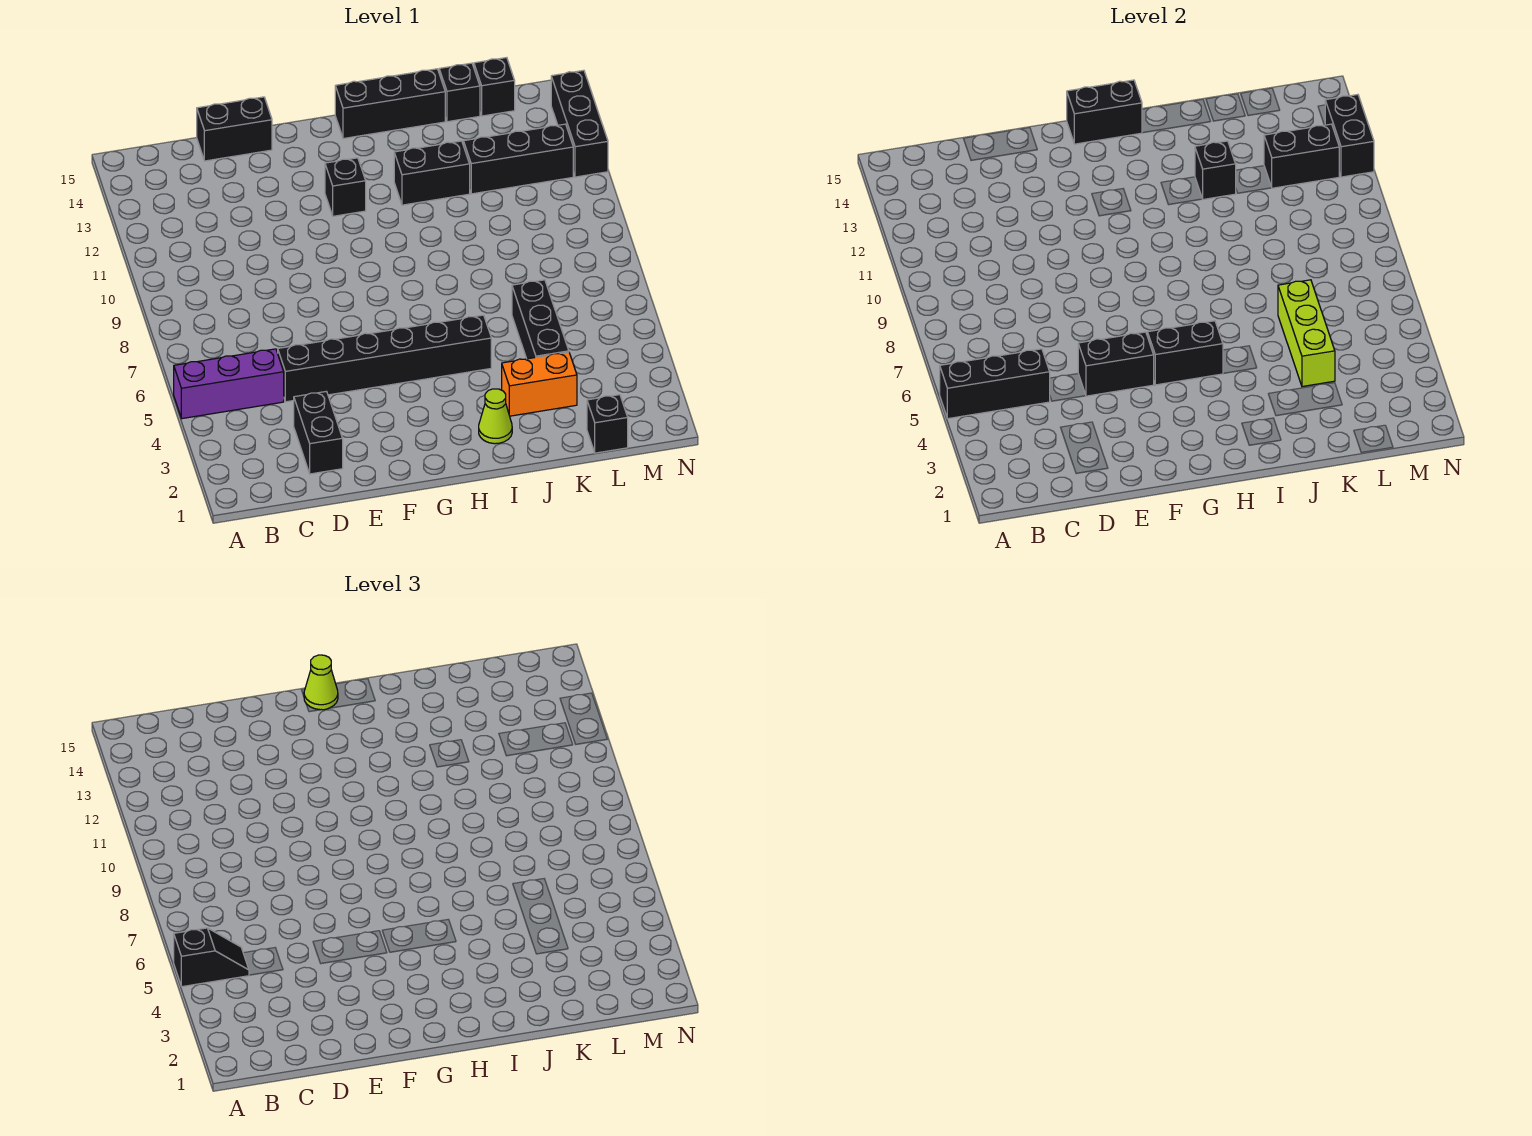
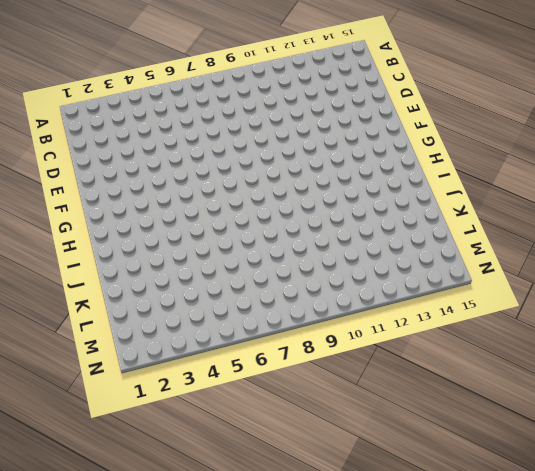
none -> purple 1x3 brick [174,349,284,419]
none -> black 1x2 brick [294,391,343,474]
none -> black 1x6 brick [278,315,491,402]

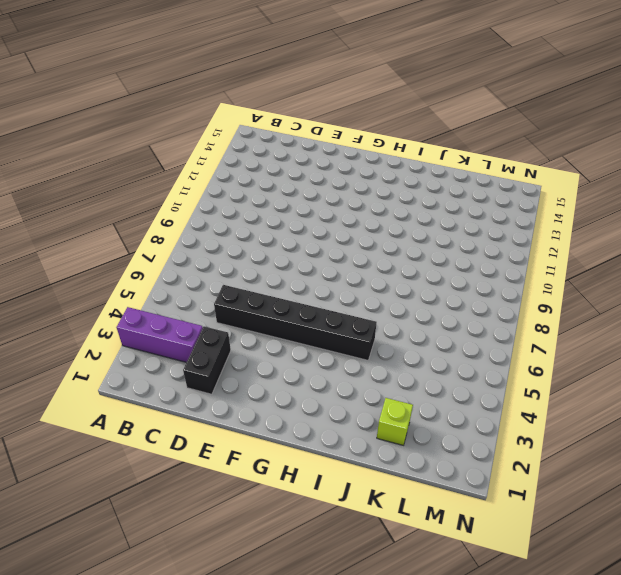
purple 1x3 brick [117,307,203,362] -> purple 1x3 brick moved to [174,349,284,419]
lime 1x1 brick [377,398,413,445] -> none
none -> black 1x2 brick [197,97,272,161]
none -> black 1x1 brick [325,158,366,216]
none -> black 1x3 brick [335,69,445,139]

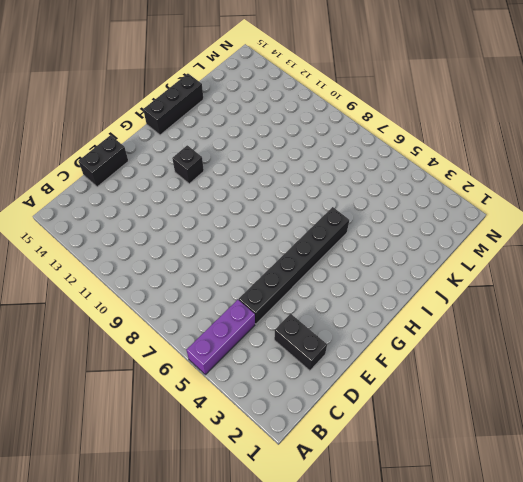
none -> lime 1x1 cone [479,389,512,444]
none -> black 1x2 brick [394,141,470,205]
none -> orange 1x2 brick [502,352,577,416]

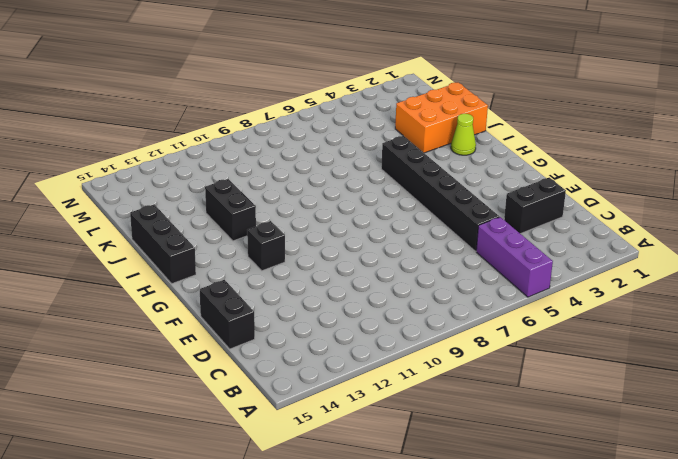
orange 2x3 brick [395,83,488,153] -> orange 1x2 brick [502,352,577,416]
none -> black 1x3 brick [512,280,569,359]
none -> black 1x3 brick [463,124,573,194]
none -> black 1x1 brick [439,63,480,122]

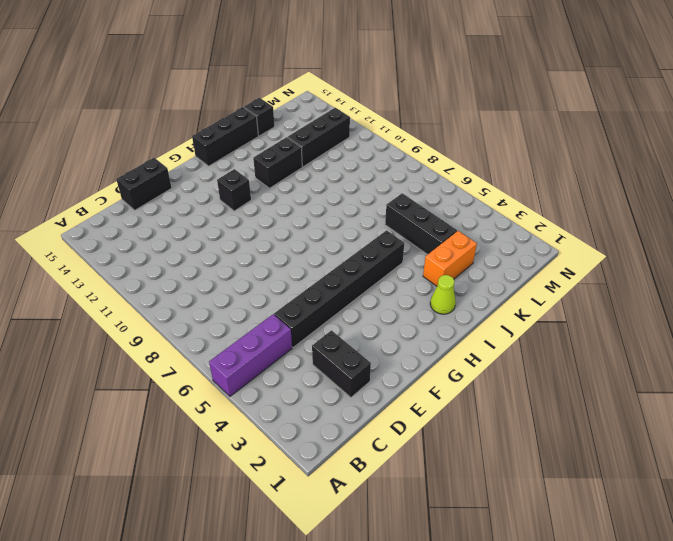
none -> black 1x1 brick [587,395,628,453]
none -> black 1x1 brick [474,58,515,116]
none -> black 1x3 brick [551,70,608,177]

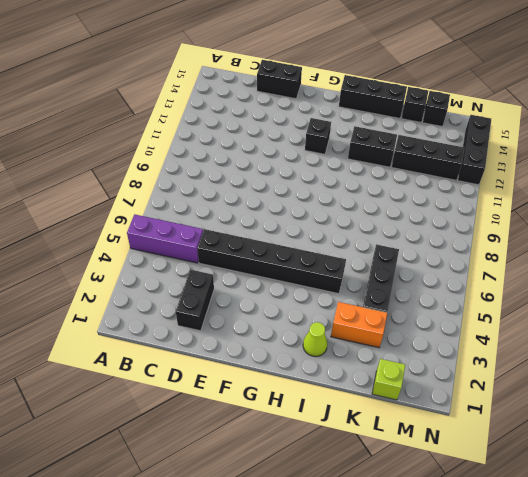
lime 1x1 brick [372,359,405,400] -> black 1x1 brick [587,395,628,453]
none -> black 1x3 brick [940,349,1050,419]
none -> black 1x2 brick [1078,332,1154,396]
none -> black 1x2 brick [1148,321,1223,385]

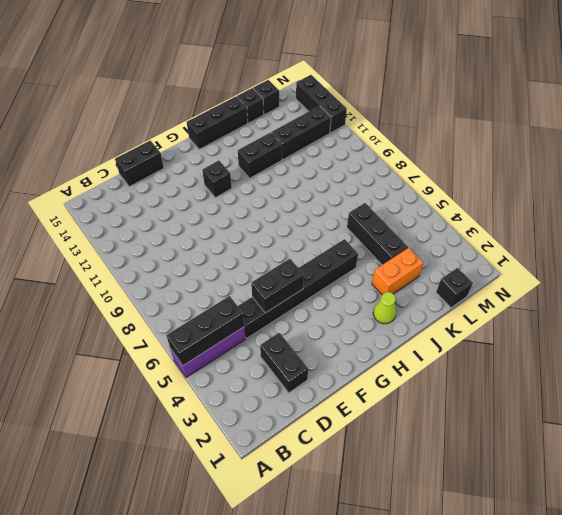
none -> black 1x2 brick [1148,321,1223,385]
none -> black 1x2 brick [1067,80,1142,144]
none -> black 1x1 brick [1195,141,1236,199]

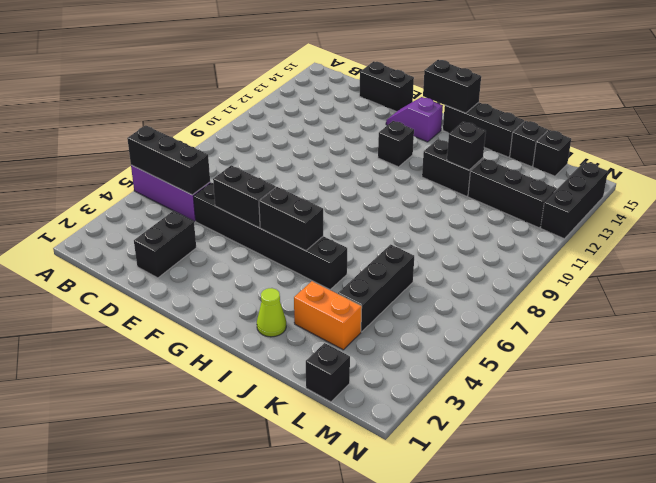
purple 1x2 slope [386,97,443,142] -> none
none -> lime 1x3 brick [1278,280,1335,386]
none -> black 1x2 brick [1264,124,1339,188]
none -> black 1x2 brick [1325,95,1374,177]

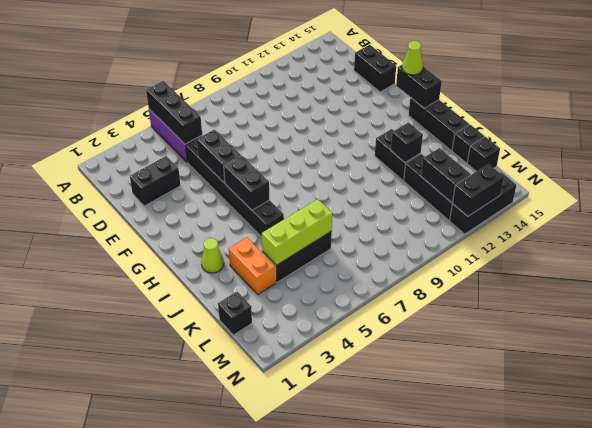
none -> black 1x1 brick [325,158,366,216]
none -> black 1x2 slope [174,928,249,987]

